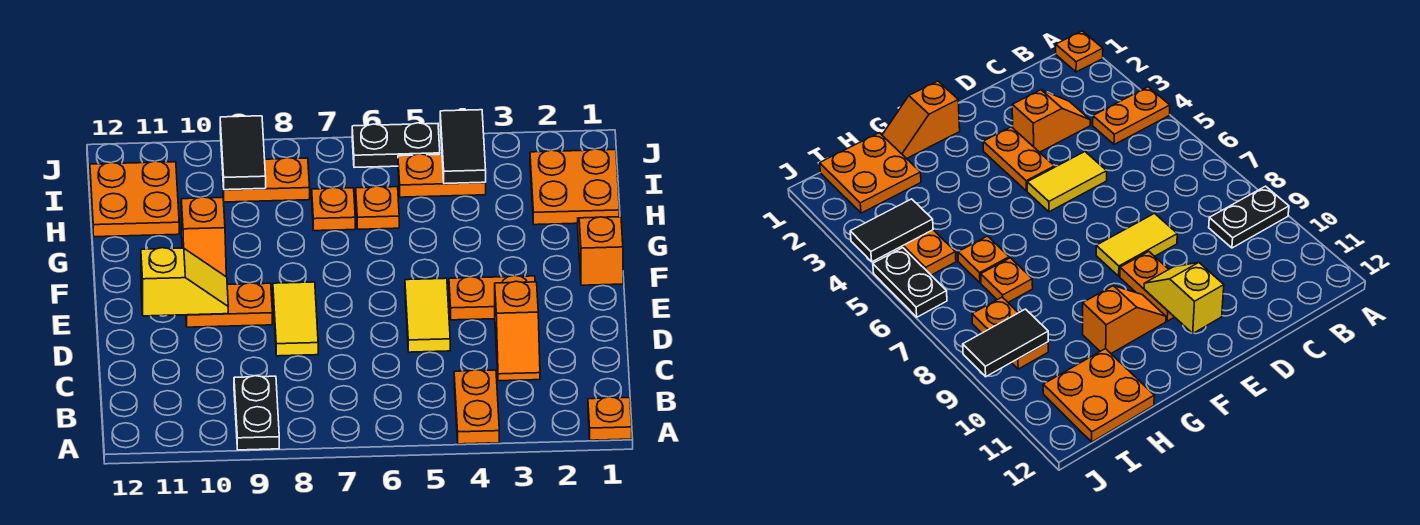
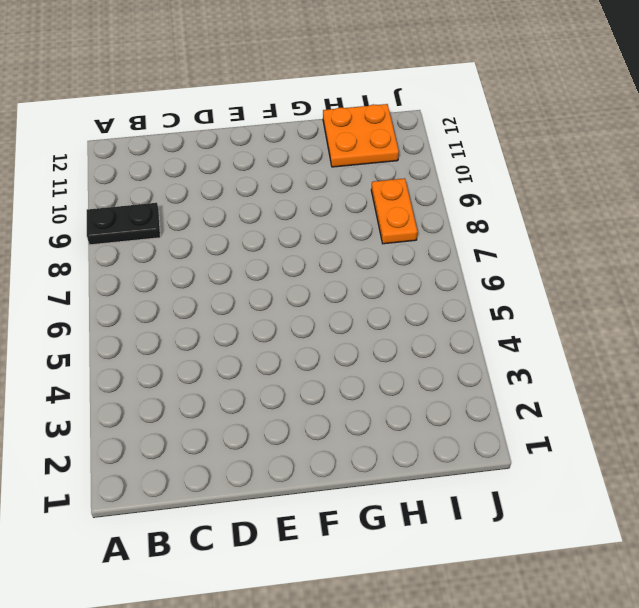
none -> orange 1x1 plate [588,397,632,440]
none -> orange 1x2 plate [454,370,499,444]
none -> orange 1x2 slope [495,281,540,381]

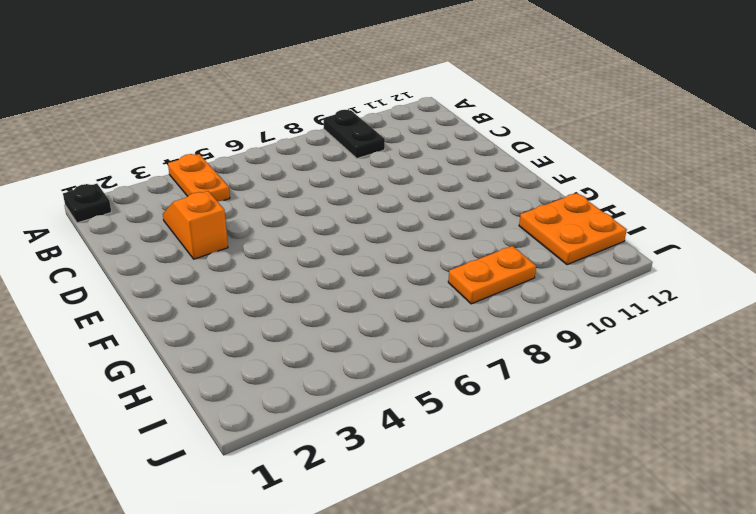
black 1x1 plate [63,184,111,223] -> orange 1x1 plate [588,397,632,440]
none -> yellow 1x2 tile [405,278,450,352]
none -> yellow 1x2 tile [273,282,318,356]
none -> orange 1x2 plate [449,275,535,320]

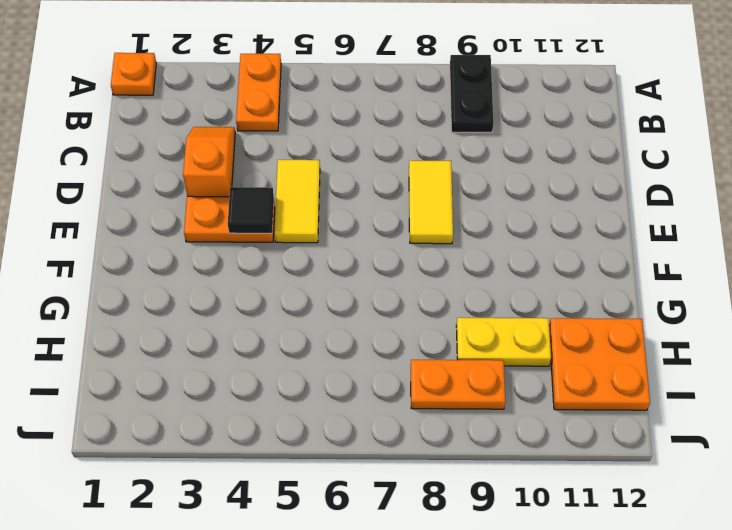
black 1x1 tile [228,187,274,233] -> none
yellow 1x2 plate [456,318,551,366] -> none
none -> orange 1x2 plate [186,283,272,327]
none -> orange 1x2 slope [578,217,623,285]
none -> orange 1x2 slope [181,197,226,276]

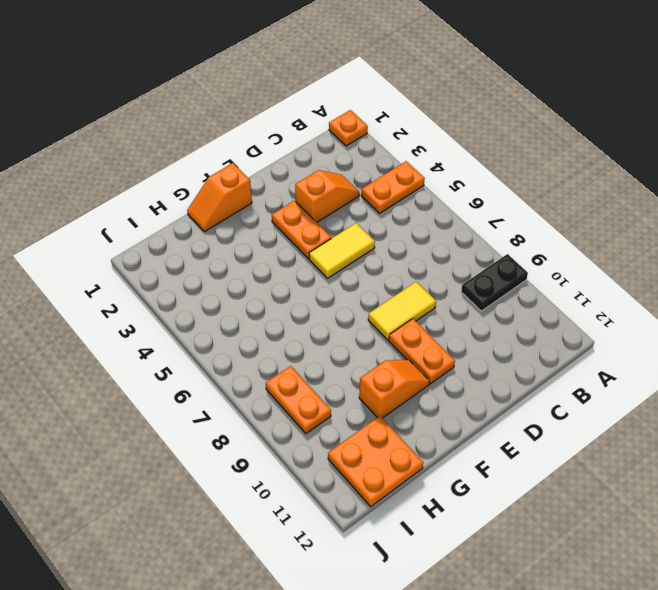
none -> orange 2x2 plate [530,149,619,225]
none -> orange 1x1 plate [356,186,399,229]
none -> orange 1x1 plate [312,187,355,231]

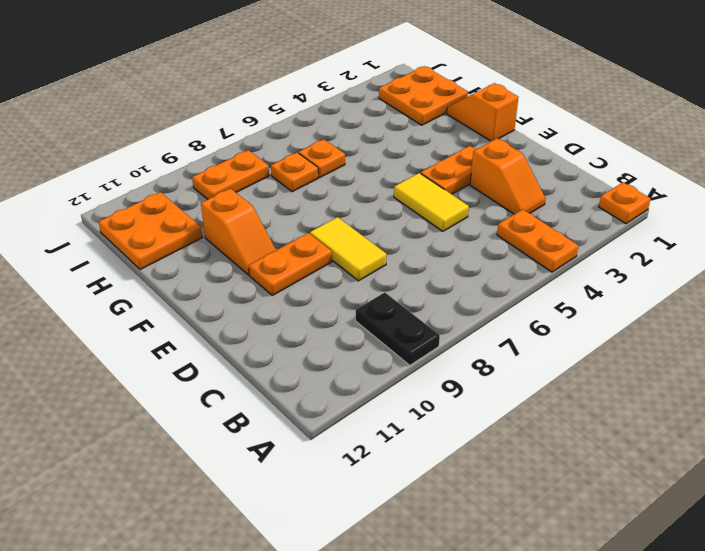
none -> orange 1x2 plate [398,154,486,197]
none -> black 1x2 plate [352,123,440,167]
none -> yellow 1x2 slope [141,248,228,316]

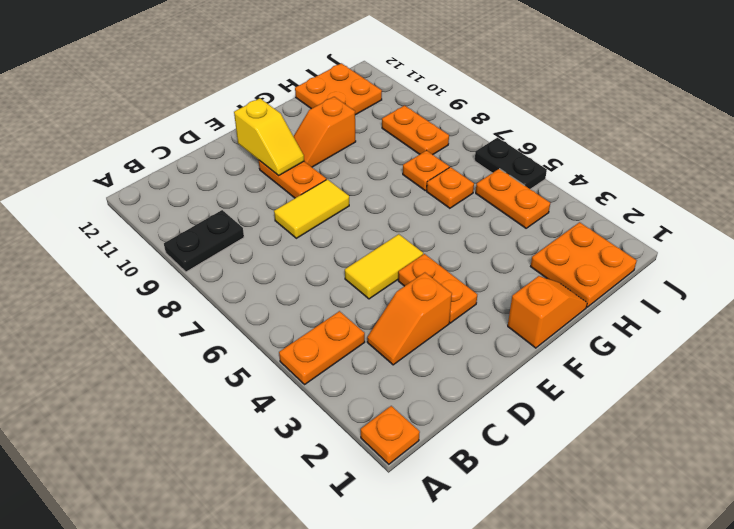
none -> black 1x2 tile [440,110,486,184]
none -> black 1x2 tile [220,116,266,190]

